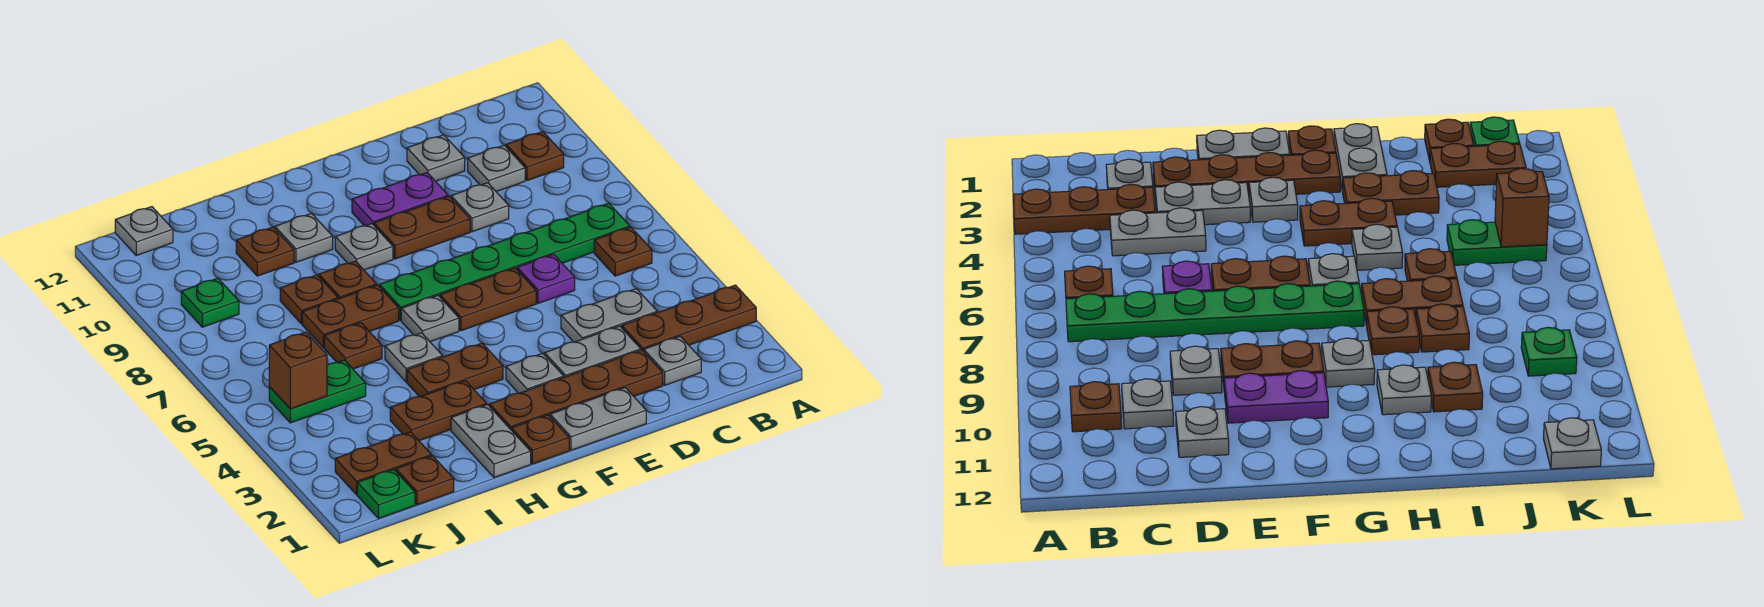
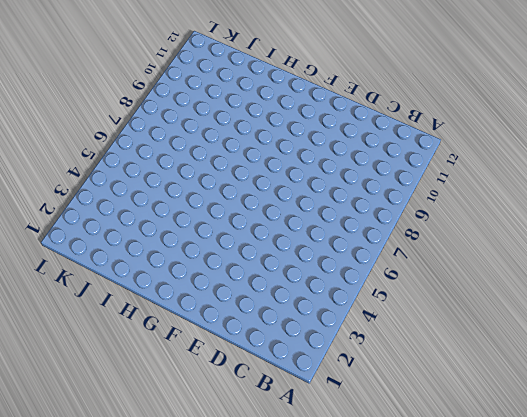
none -> brown 1x3 plate [622,285,756,352]
none -> brown 1x1 plate [594,227,652,276]
none -> green 1x6 plate [379,203,630,320]
none -> brown 1x1 plate [506,132,564,181]

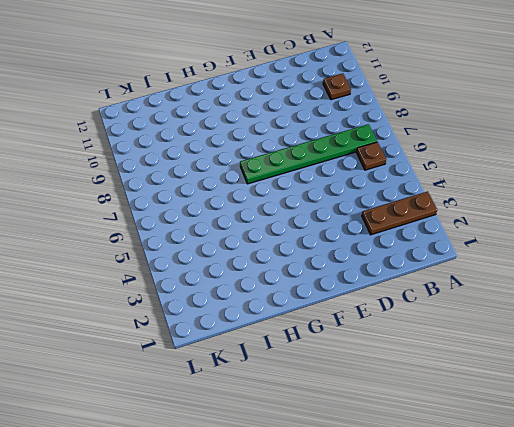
none -> grey 1x1 plate [644,336,701,385]
none -> grey 1x2 plate [561,289,657,342]
none -> grey 1x1 plate [468,145,525,192]
none -> brown 1x4 plate [490,350,663,430]

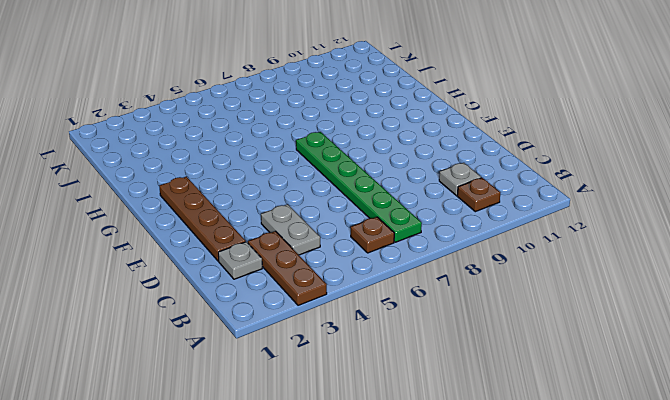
none -> grey 1x2 plate [545,326,641,377]
none -> purple 1x1 plate [517,254,575,303]
none -> grey 1x1 plate [451,183,509,232]
none -> grey 1x1 plate [407,135,465,181]

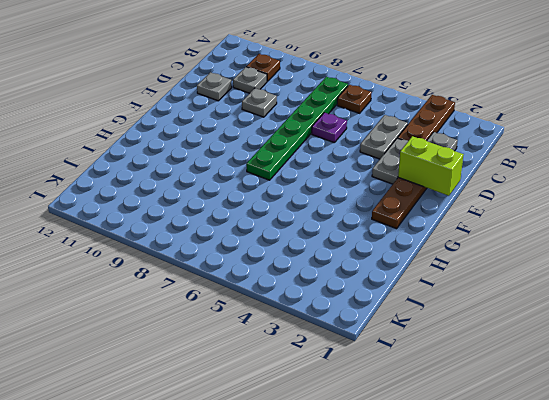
lime 1x2 brick [398,136,464,196] -> none
none -> grey 1x2 plate [550,388,646,450]
none -> brown 1x2 plate [440,268,536,331]
none -> brown 1x2 plate [374,196,470,259]
none -> purple 1x2 plate [352,173,448,226]

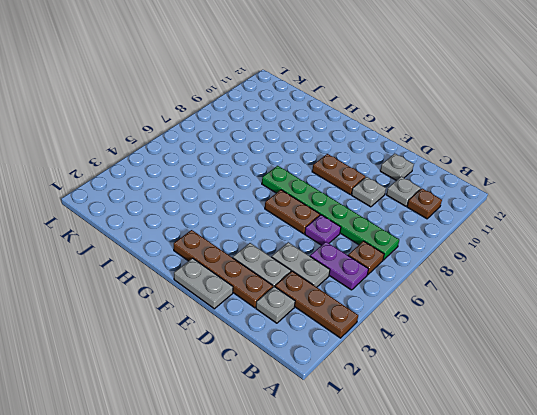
purple 1x2 plate [310,242,368,290] -> purple 1x2 plate moved to [352,173,448,226]
none -> grey 1x1 plate [506,353,564,393]
none -> brown 1x1 plate [512,415,569,464]
none -> brown 1x2 plate [407,343,503,397]
none -> grey 1x1 plate [401,296,459,342]

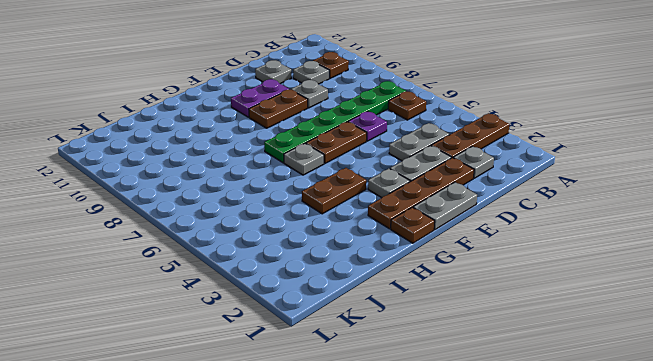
none -> grey 1x1 plate [335,224,393,270]
none -> grey 1x2 plate [451,405,531,477]
none -> brown 1x2 plate [390,381,487,441]
none -> grey 1x1 plate [385,333,443,382]

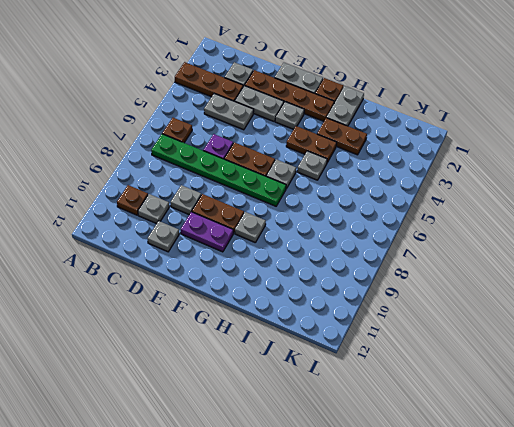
none -> brown 1x2 plate [302,285,399,348]
none -> brown 1x1 plate [319,261,377,299]
none -> grey 1x1 plate [275,213,333,262]
none -> brown 1x1 plate [324,323,382,369]

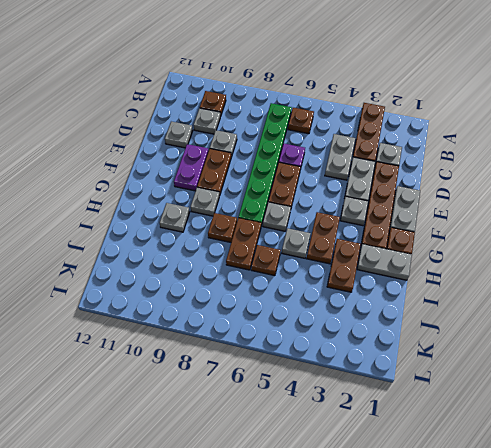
none -> brown 1x1 plate [280,275,338,324]
none -> brown 1x1 plate [236,227,294,276]
none -> brown 1x1 plate [396,456,454,505]
none -> brown 1x2 plate [335,432,432,495]

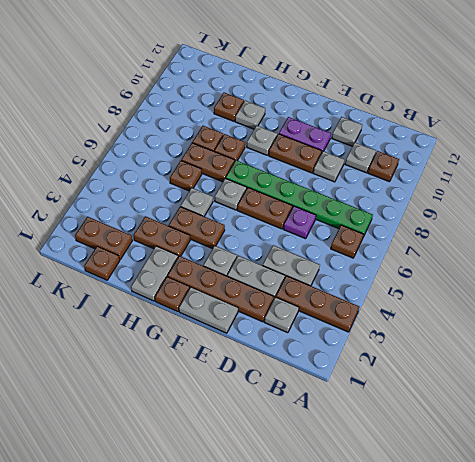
none -> green 1x2 plate [269,360,366,423]
none -> green 1x1 plate [357,470,415,518]
none -> green 1x1 plate [181,278,239,327]
none -> grey 1x1 plate [115,207,173,255]

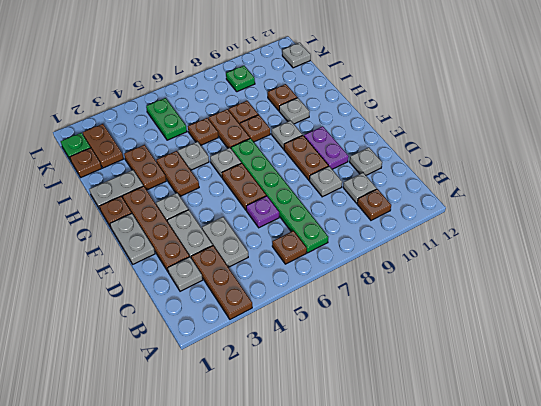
none -> brown 1x1 brick [269,332,327,409]

